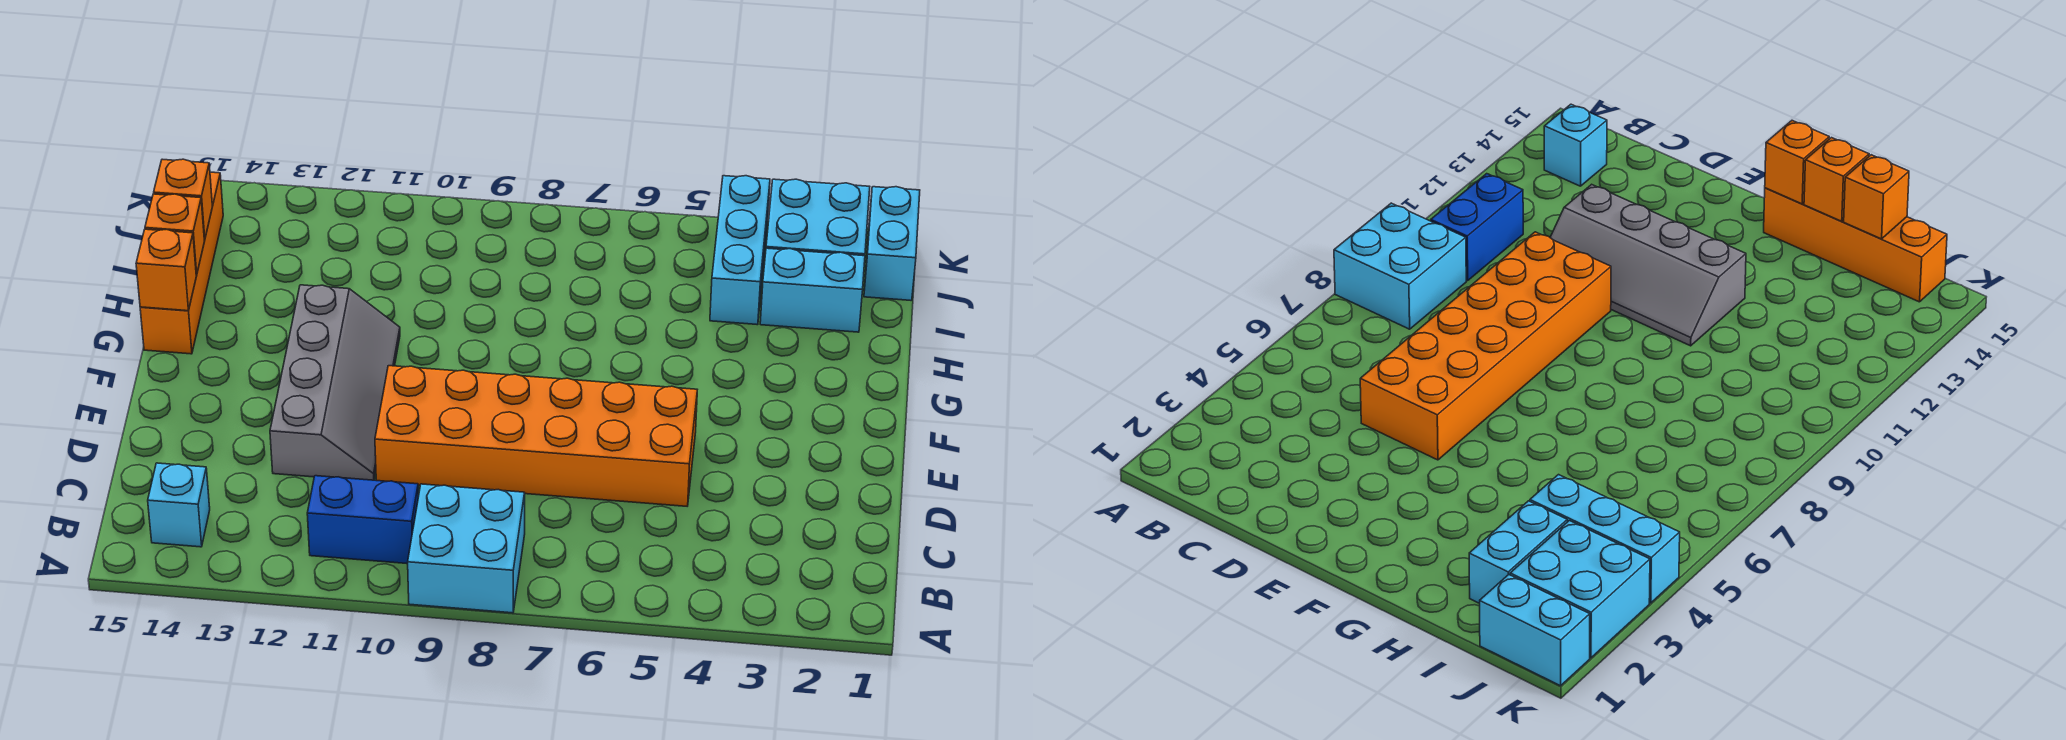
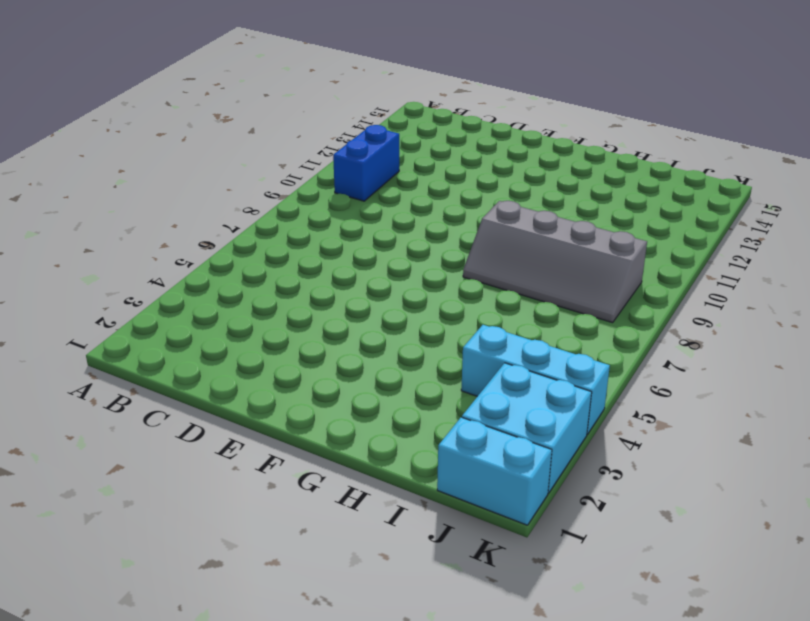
grey 2x4 slope [463,201,647,323] -> grey 2x4 slope moved to [270,285,400,480]
none -> cyan 2x2 brick [408,484,525,613]
none -> cyan 1x1 brick [148,463,210,547]
none -> orange 2x6 brick [375,366,697,506]

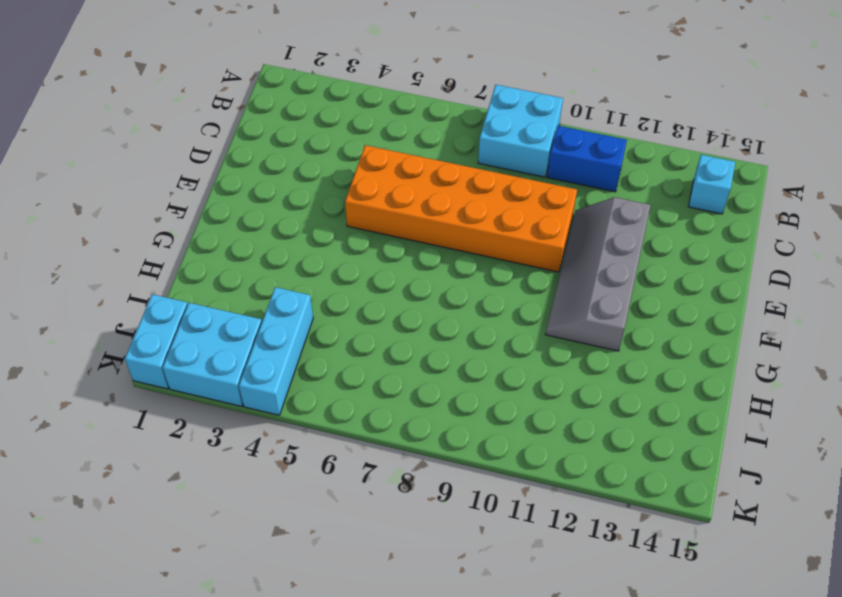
none -> orange 1x4 brick [140,172,223,354]
none -> cyan 1x2 brick [760,248,865,332]
none -> orange 1x1 brick [136,229,196,311]

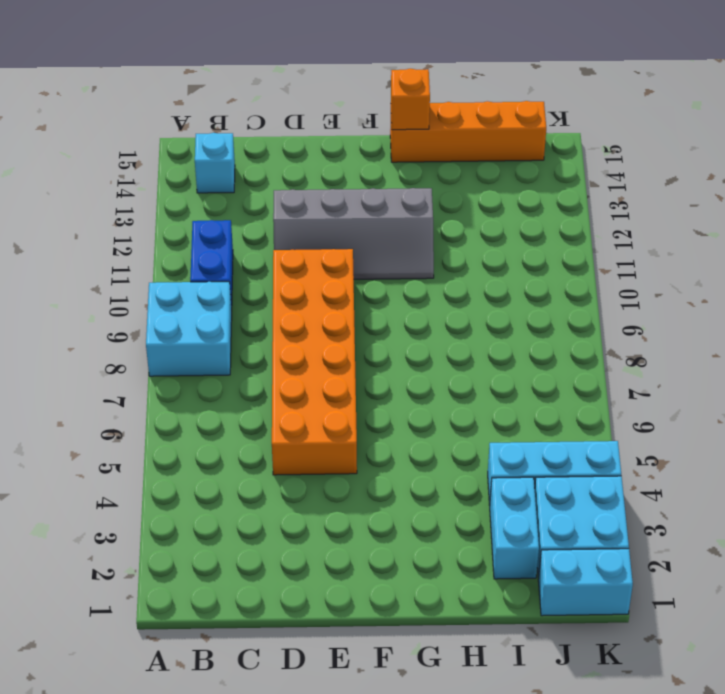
none -> orange 1x1 brick [145,194,204,275]
none -> orange 1x1 brick [154,159,212,240]

